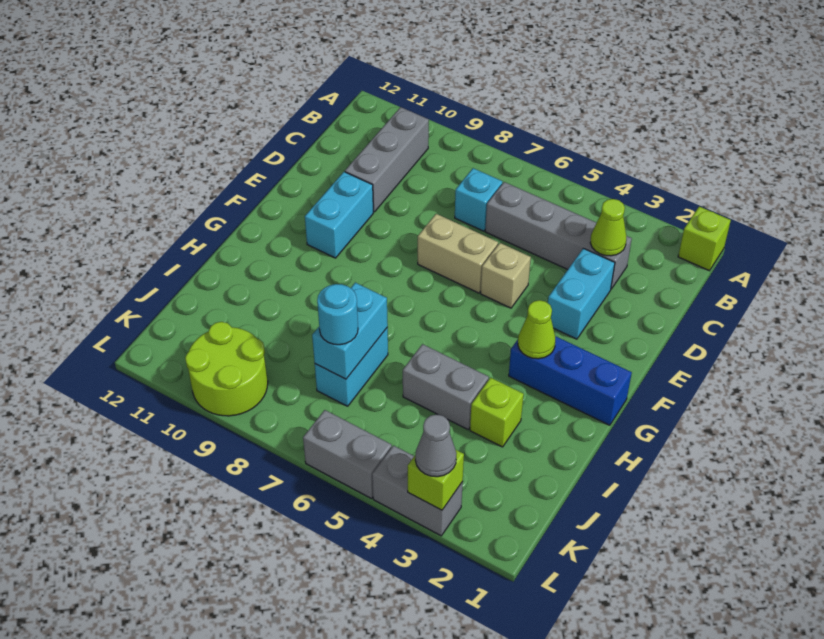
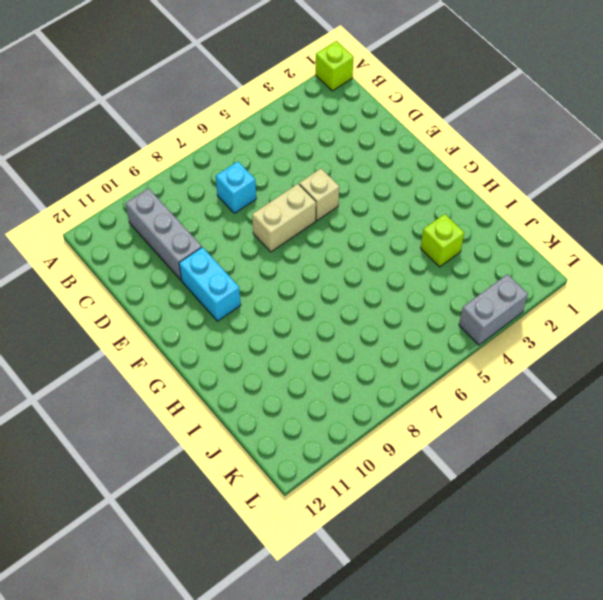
none -> grey 1x4 brick [485,182,632,289]
none -> cyan 1x2 brick [548,248,615,339]
none -> blue 1x3 brick [509,336,632,425]

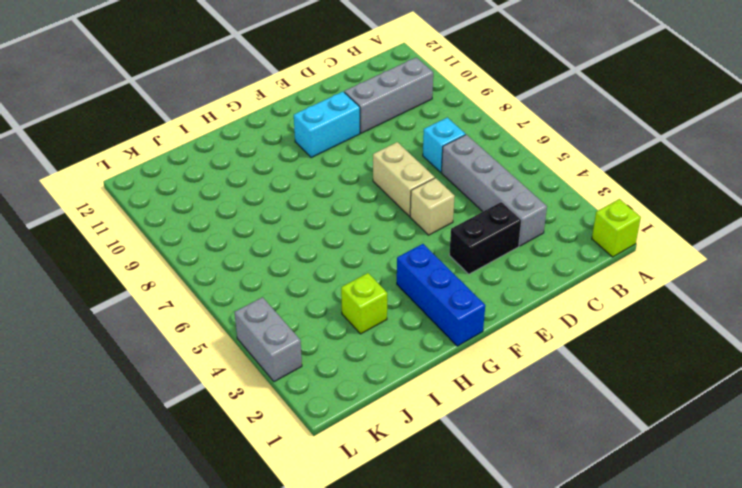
black 1x2 brick [449,202,522,274] -> cyan 1x2 brick [548,248,615,339]
none -> grey 1x2 brick [403,344,489,429]
none -> cyan 1x2 brick [315,327,388,406]
none -> lime 2x2 round brick [185,322,268,416]

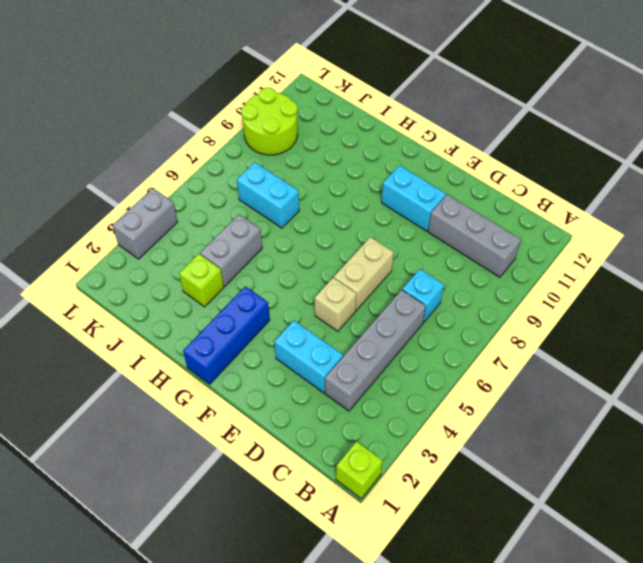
none -> grey 1x2 brick [303,410,392,499]
none -> lime 1x1 cone [590,199,626,256]
none -> lime 1x1 cone [518,300,555,359]

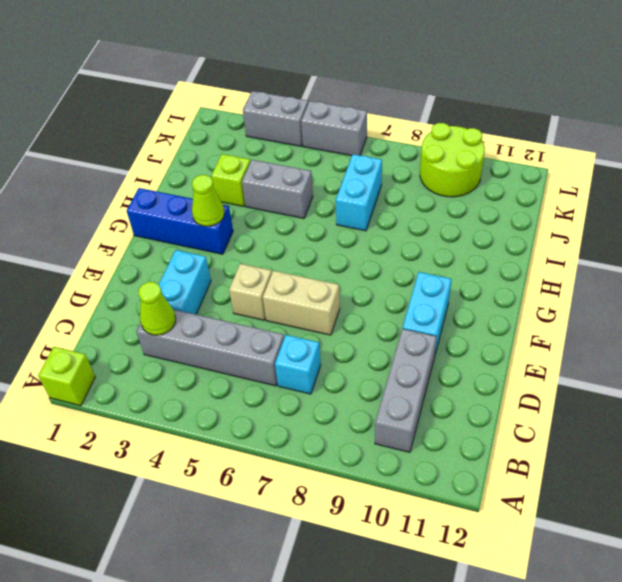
none -> cyan 1x2 brick [312,283,388,379]
none -> lime 1x1 brick [408,450,464,510]
none -> cyan 1x1 round brick [317,284,358,345]

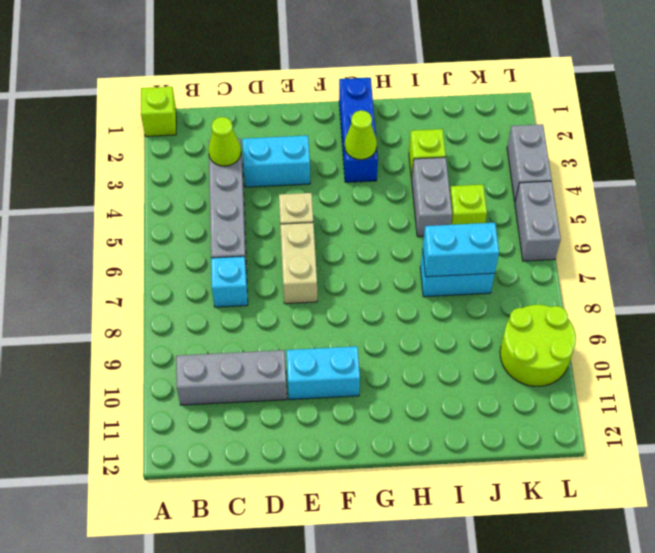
lime 1x1 brick [450,185,487,225] -> lime 1x1 brick moved to [408,450,464,510]
none -> cyan 1x1 round brick [317,284,358,345]
none -> grey 1x1 cone [415,415,456,477]

